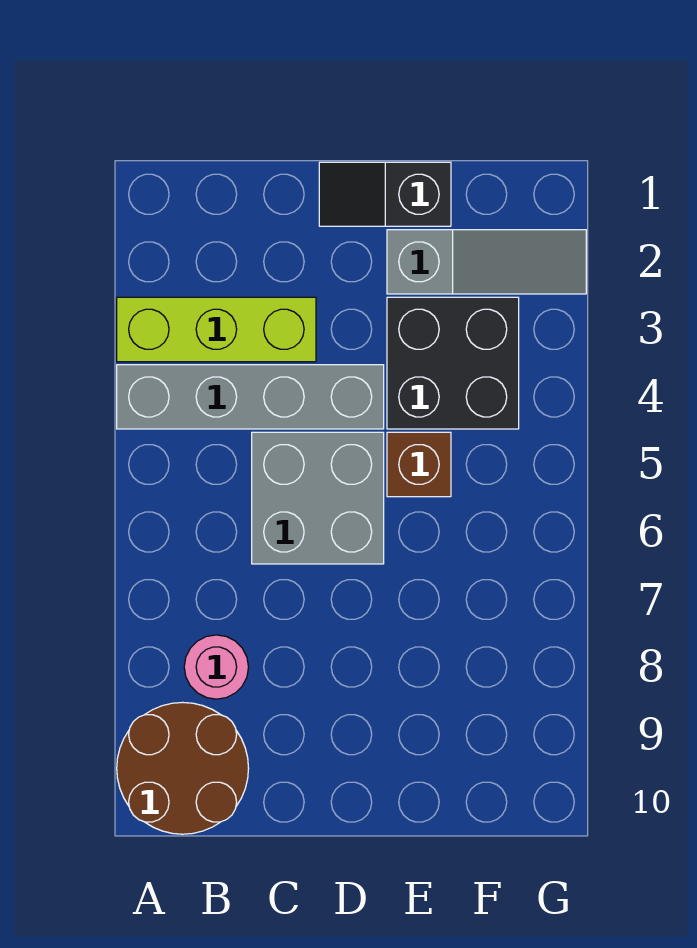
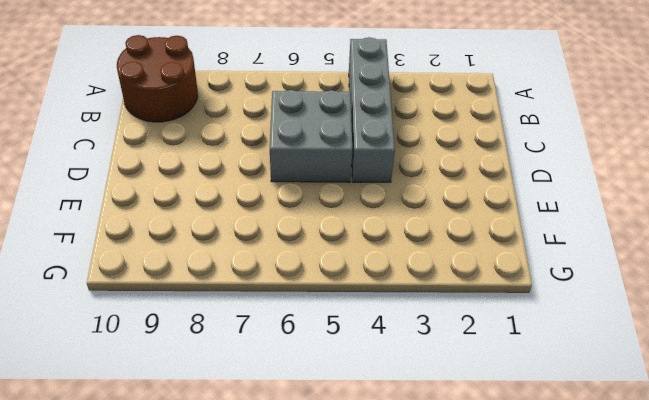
none -> lime 1x3 brick [117,297,316,362]
none -> pink 1x1 round brick [184,635,248,699]

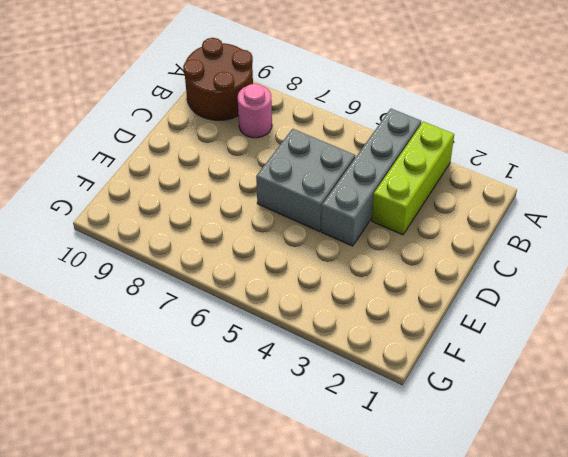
none -> black 1x2 slope [319,162,451,226]
none -> grey 1x3 slope [387,230,586,294]

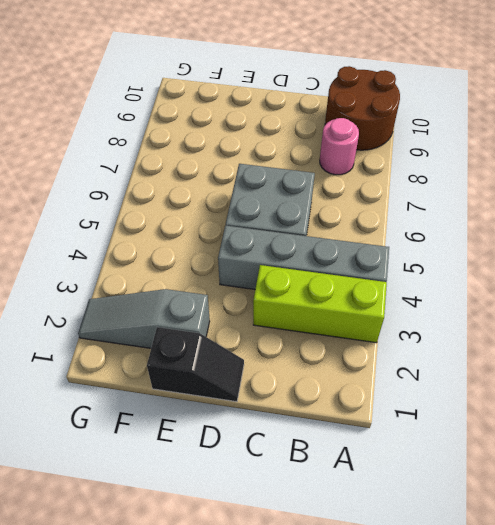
none -> black 2x2 brick [387,297,519,429]
none -> brown 1x1 brick [387,432,451,497]

